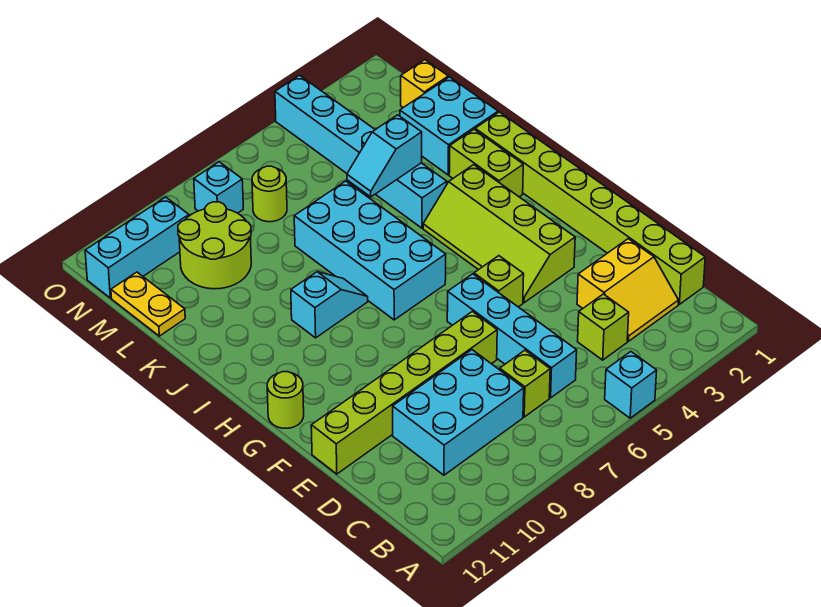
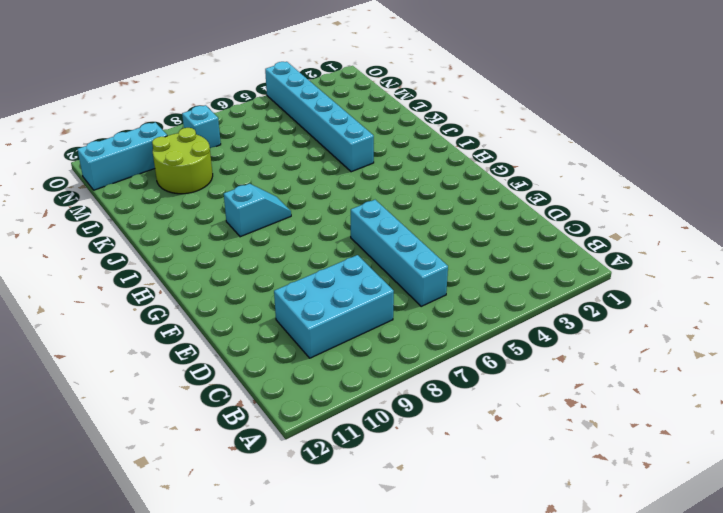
none -> cyan 1x1 brick [605,352,657,418]
none -> lime 1x8 brick [475,112,705,304]
none -> yellow 2x2 slope [577,239,678,341]

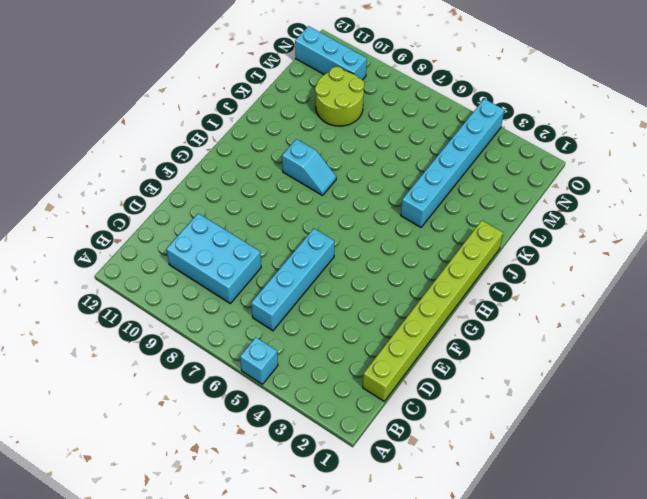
none -> yellow 2x2 slope [577,239,678,341]
none -> lime 1x1 brick [578,294,629,360]
none -> lime 1x1 brick [500,350,550,417]

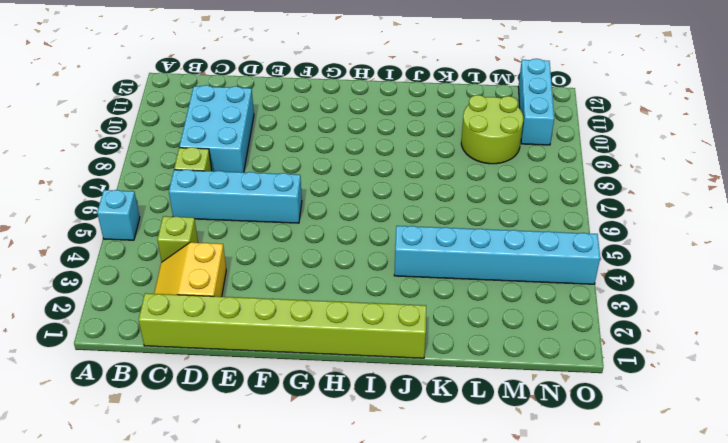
none -> lime 1x6 brick [311,311,497,474]
none -> lime 2x4 slope [423,165,575,303]
none -> lime 1x1 brick [474,256,524,307]

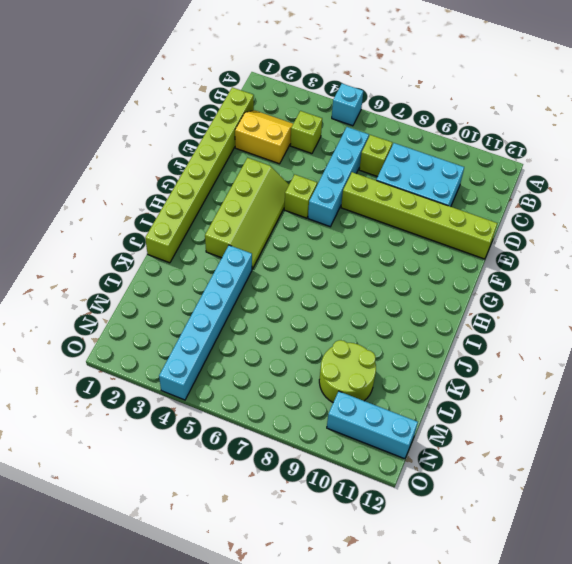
none -> lime 1x1 round brick [267,372,304,428]
none -> cyan 2x4 brick [294,181,446,320]
none -> lime 1x2 brick [449,129,523,197]

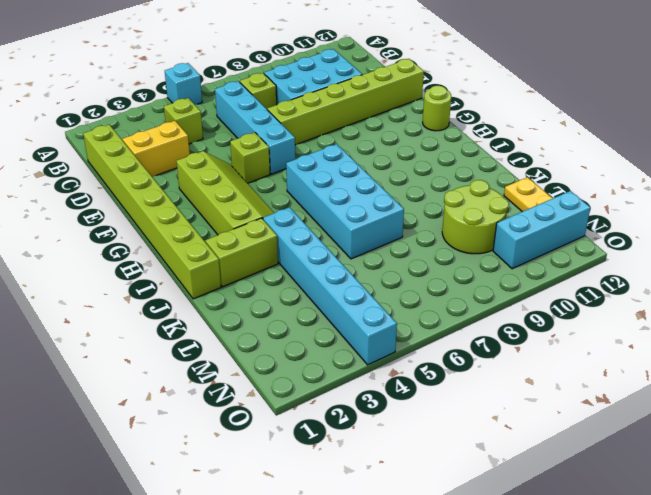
lime 1x2 brick [205,218,278,287] -> lime 1x2 brick turned to [449,129,523,197]
none -> cyan 1x2 slope [291,272,368,338]
none -> cyan 2x2 brick [400,77,498,175]
none -> yellow 1x1 brick [401,60,448,108]

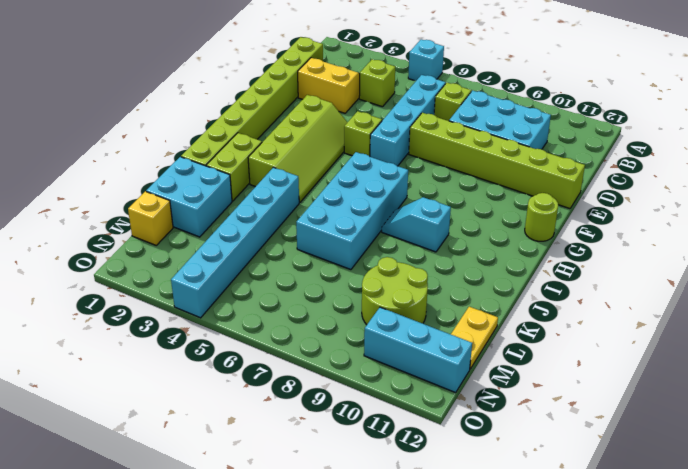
none -> lime 1x1 round brick [252,166,287,222]
none -> cyan 1x1 brick [194,162,243,213]
none -> cyan 1x2 slope [347,115,422,197]

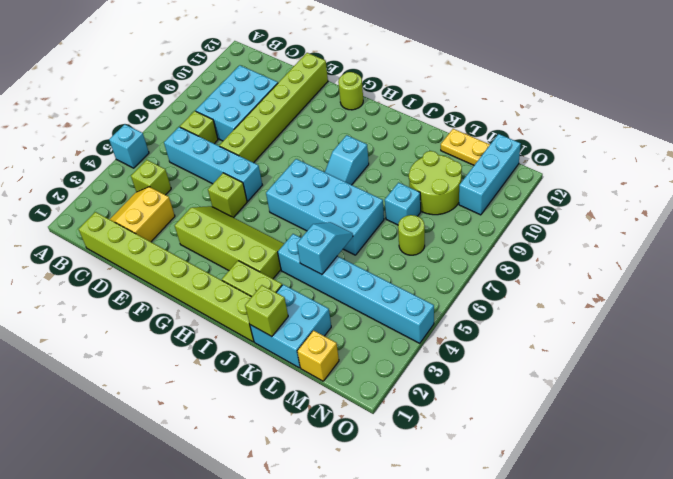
lime 1x1 brick [245,285,288,337] -> none
cyan 1x1 brick [385,183,421,225] -> cyan 1x1 brick moved to [194,162,243,213]

